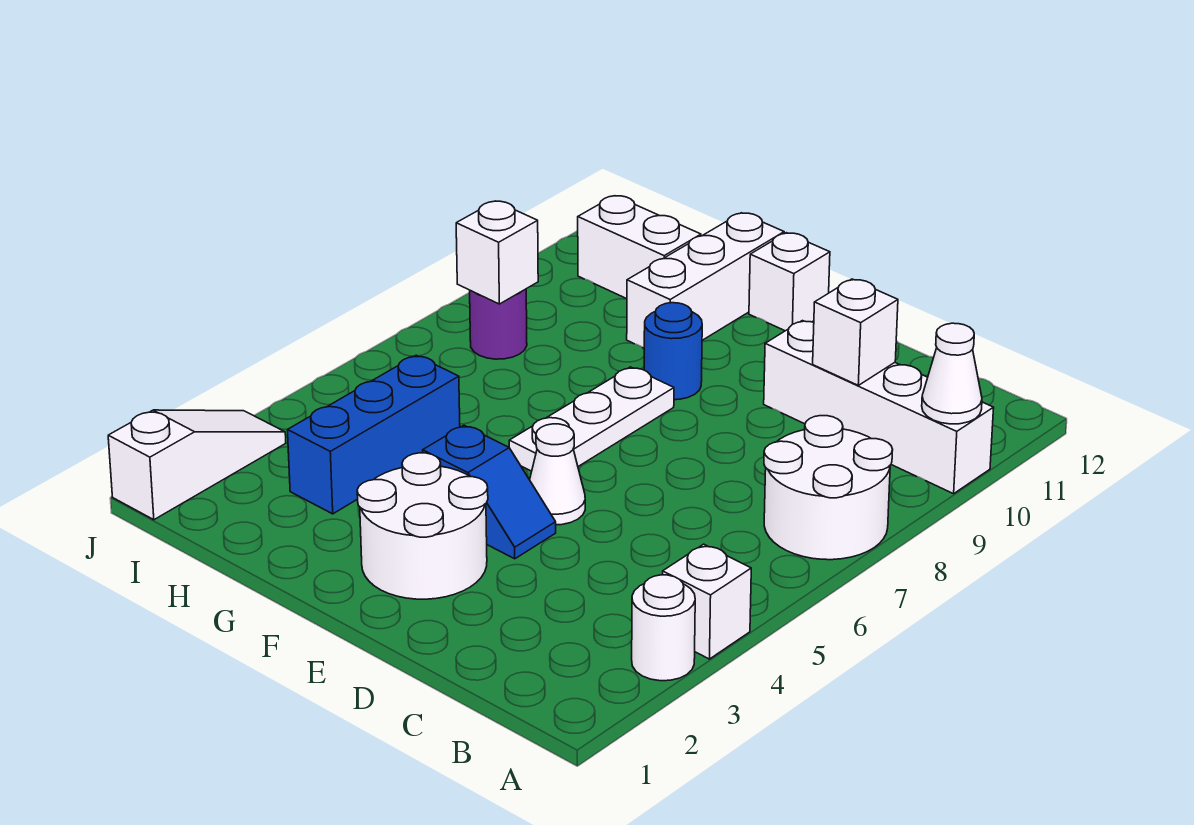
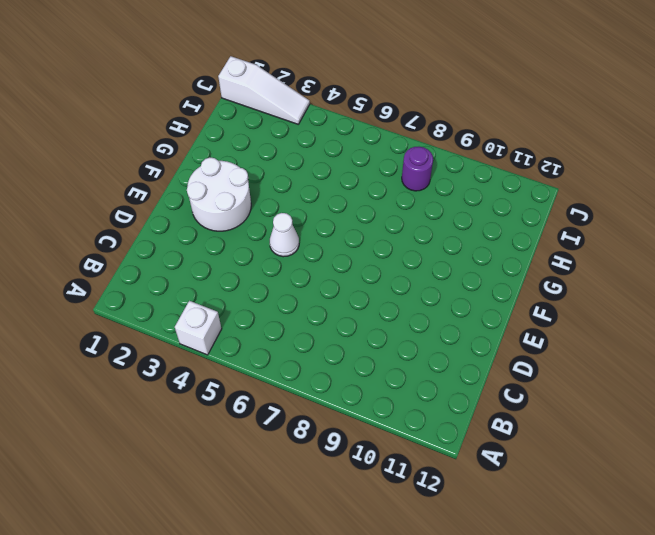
none -> white 1x1 round brick [632,575,695,681]
none -> white 2x2 round brick [764,416,893,560]
none -> white 1x4 brick [764,321,994,494]

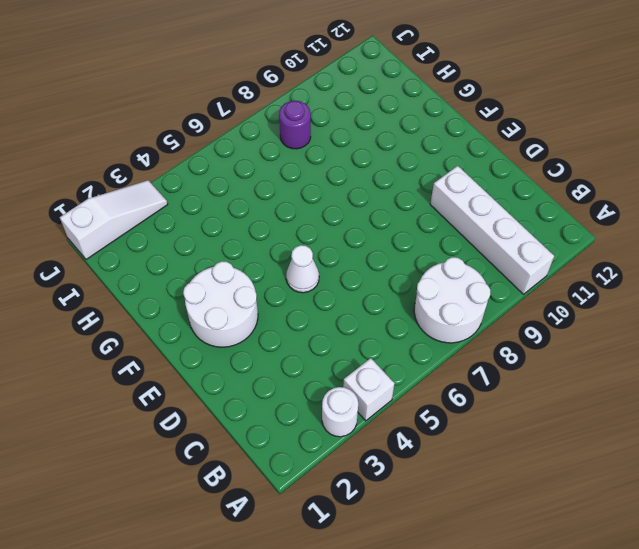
none -> blue 1x2 slope [423,425,556,559]
none -> white 1x3 plate [509,367,674,471]
none -> blue 1x1 round brick [644,303,702,400]

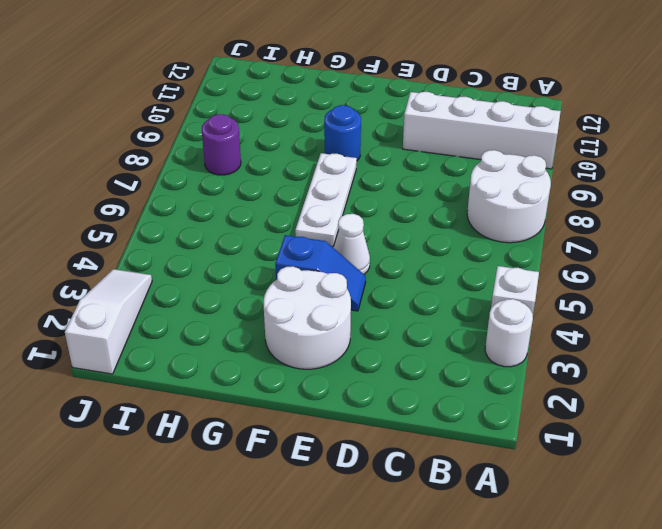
none -> white 1x1 brick [749,233,830,331]
none -> white 1x3 brick [627,213,784,348]
none -> blue 1x3 brick [288,355,460,514]

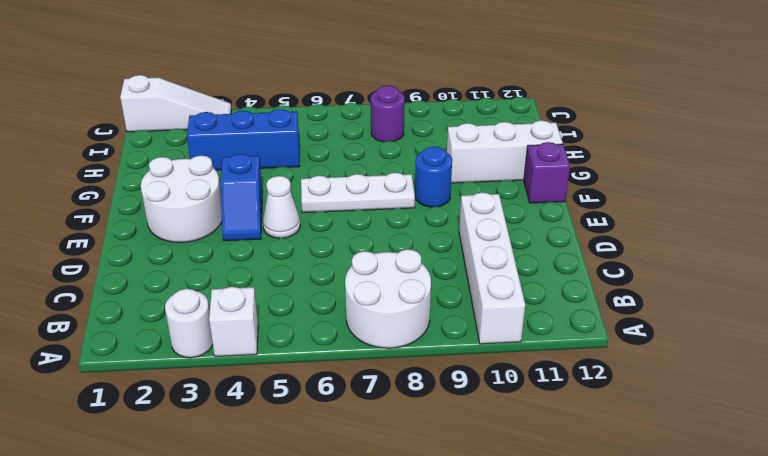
purple 1x1 brick [524,142,570,203] -> white 1x1 brick [749,233,830,331]
none -> white 1x2 brick [578,196,701,299]
none -> white 1x1 cone [922,323,982,424]
none -> white 1x1 brick [813,279,898,385]

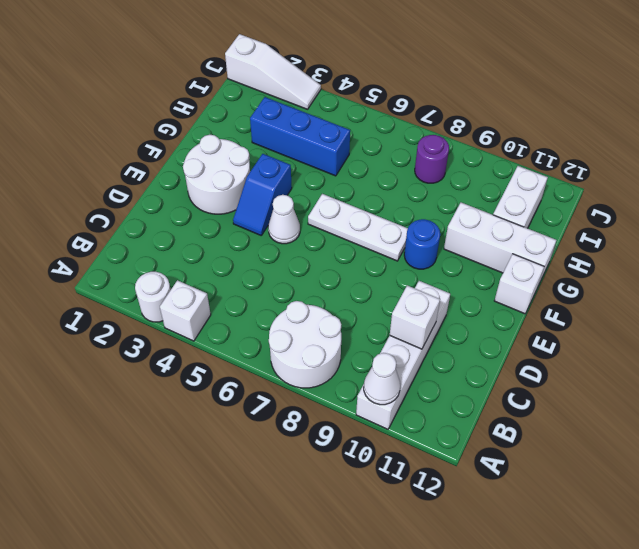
none -> white 1x1 brick [456,201,538,304]

